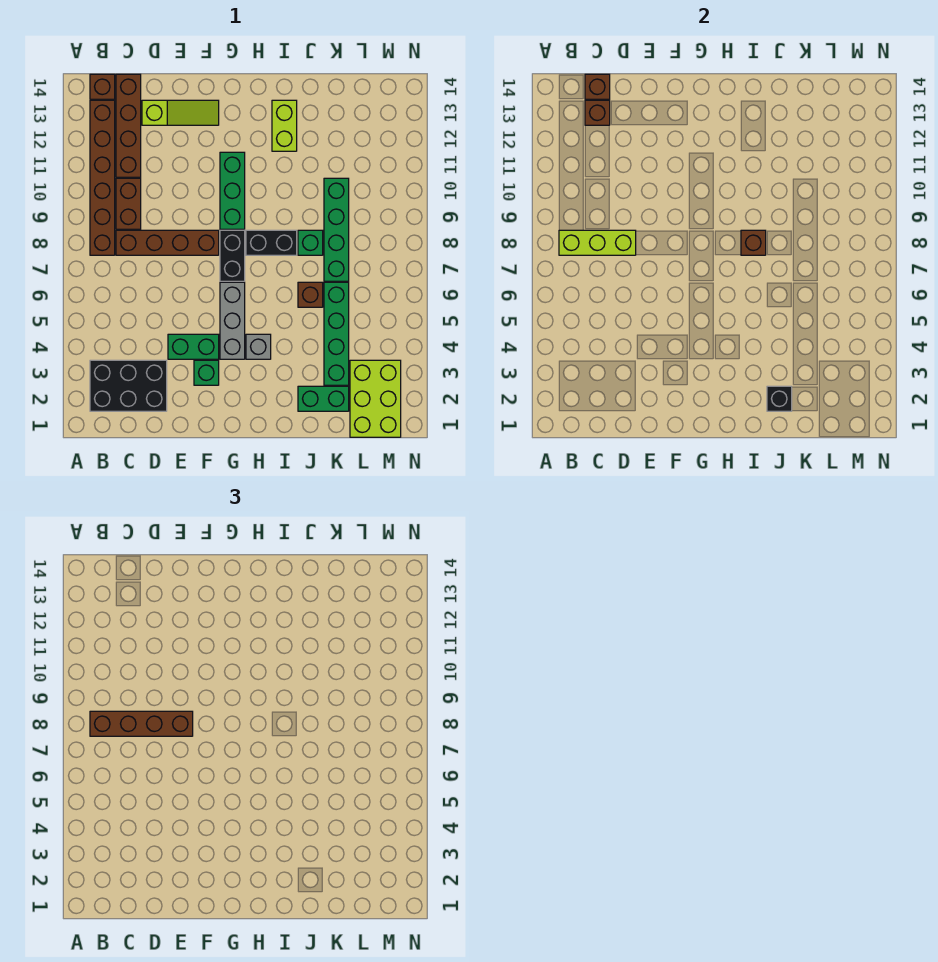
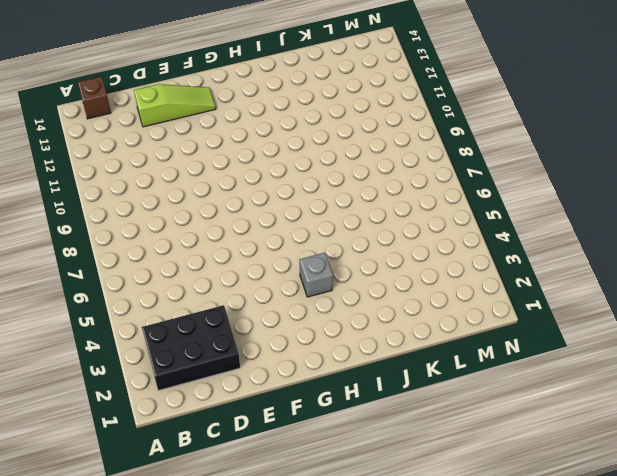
none -> brown 1x6 brick [90,100,115,255]
none -> brown 1x4 brick [116,230,219,255]
none -> brown 1x2 brick [116,178,141,229]

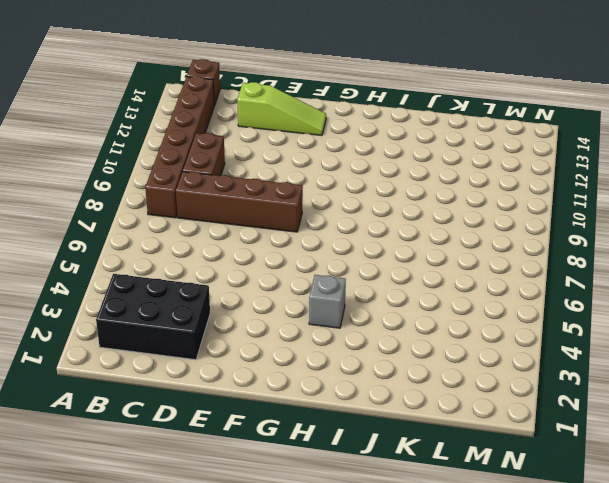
none -> brown 1x4 brick [116,74,141,177]
none -> green 1x2 brick [168,334,219,359]
none -> green 1x1 brick [194,360,219,385]

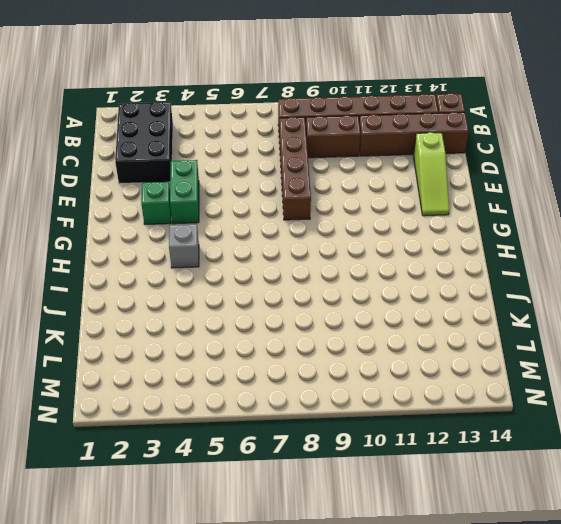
none -> grey 1x3 brick [220,282,245,359]
none -> black 1x2 brick [220,230,245,281]
none -> green 1x3 brick [220,152,245,229]

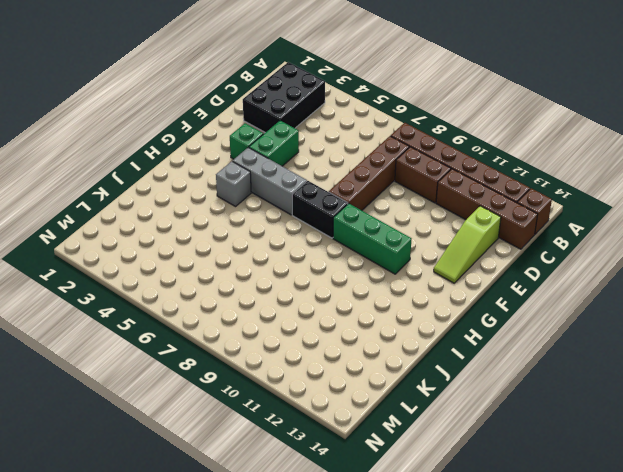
none -> black 1x2 brick [246,230,297,255]
none -> lime 1x2 brick [272,100,297,151]
none -> green 1x2 brick [298,386,349,411]

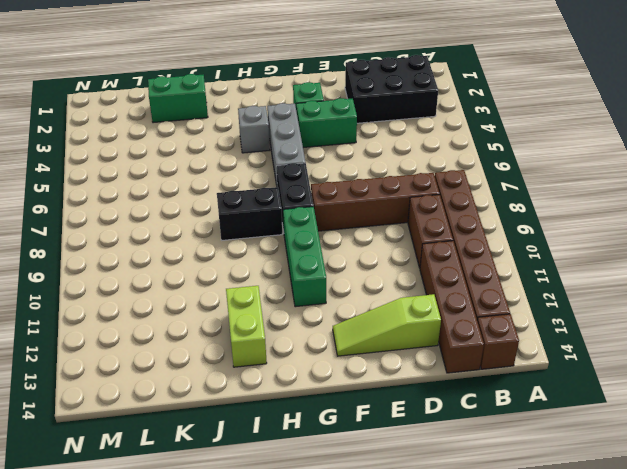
none -> brown 1x1 brick [298,282,323,307]
none -> green 1x1 brick [298,230,323,255]
none -> green 1x4 brick [324,282,349,385]

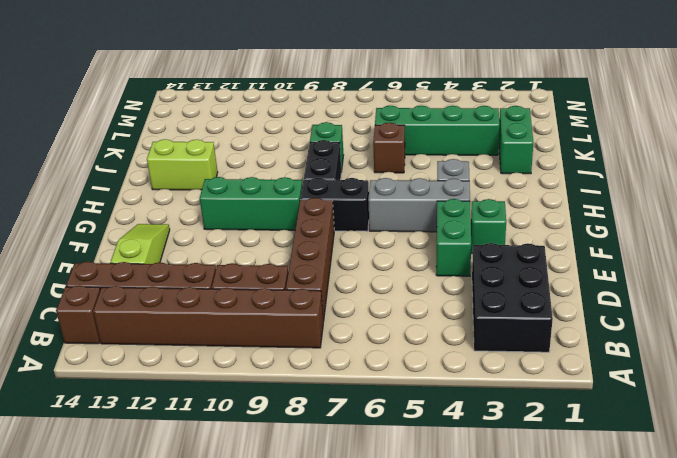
none -> green 1x4 brick [324,178,349,281]
none -> lime 2x3 brick [350,360,401,437]
none -> lime 1x3 brick [559,230,636,255]

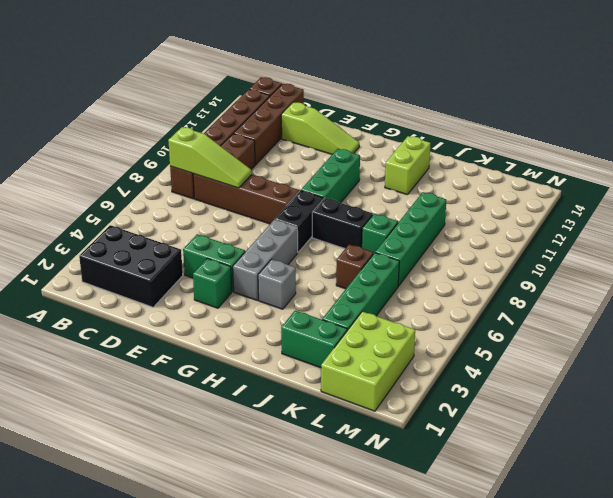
lime 1x3 slope [168,127,252,188] -> lime 1x3 brick [559,230,636,255]
none -> brown 1x1 brick [585,100,610,125]
none -> brown 1x1 brick [585,74,610,99]
none -> brown 1x1 brick [741,230,766,255]

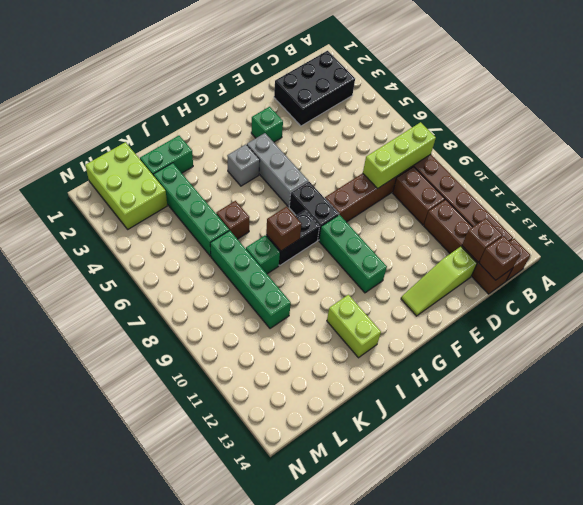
none -> green 1x2 brick [168,334,219,359]
none -> black 1x1 brick [767,386,792,411]
none -> brown 1x4 brick [90,711,193,736]

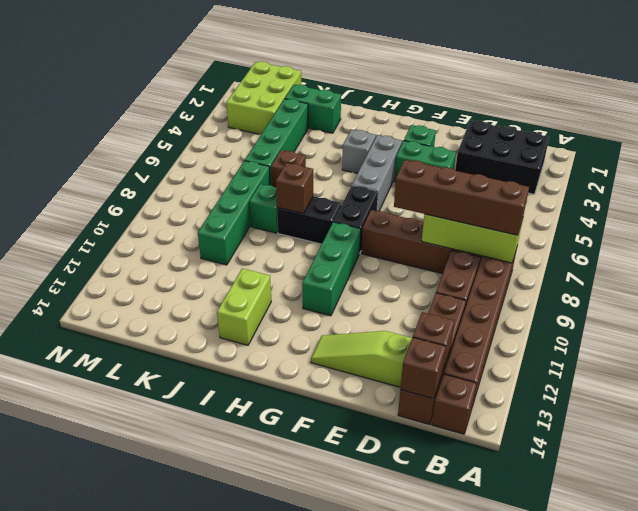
none -> black 1x1 brick [767,386,792,411]

